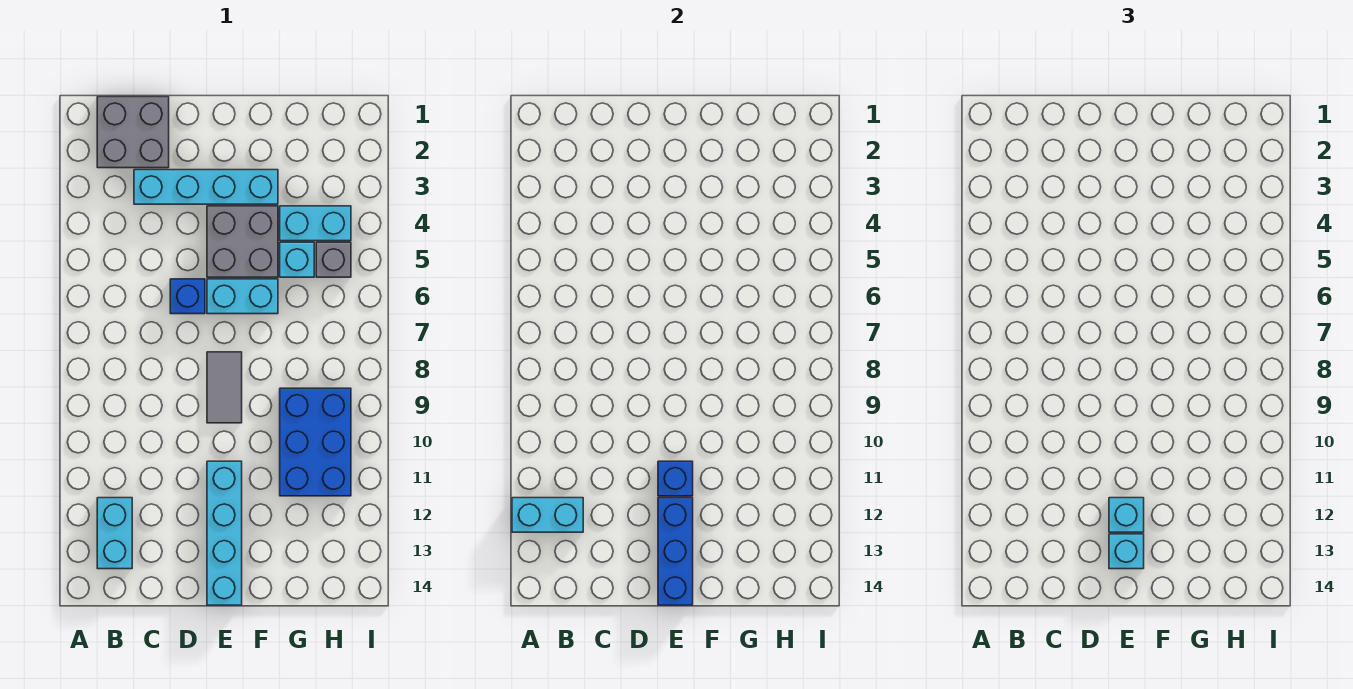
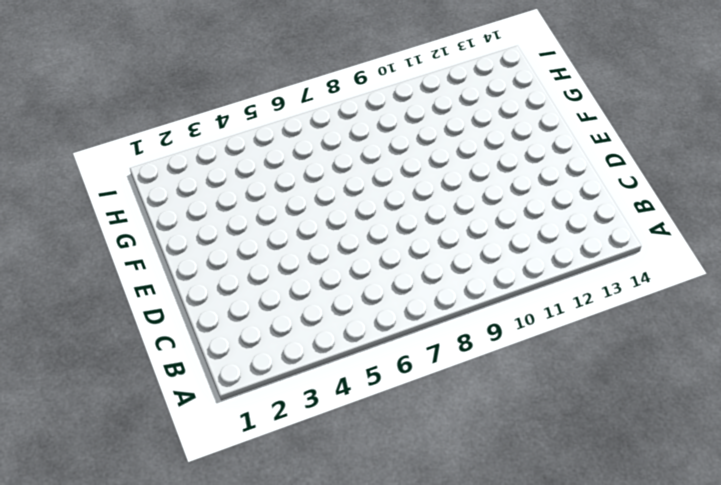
none -> grey 2x2 brick [97,97,169,168]
none -> cyan 1x2 brick [97,498,132,569]
none -> cyan 1x4 brick [134,170,278,204]

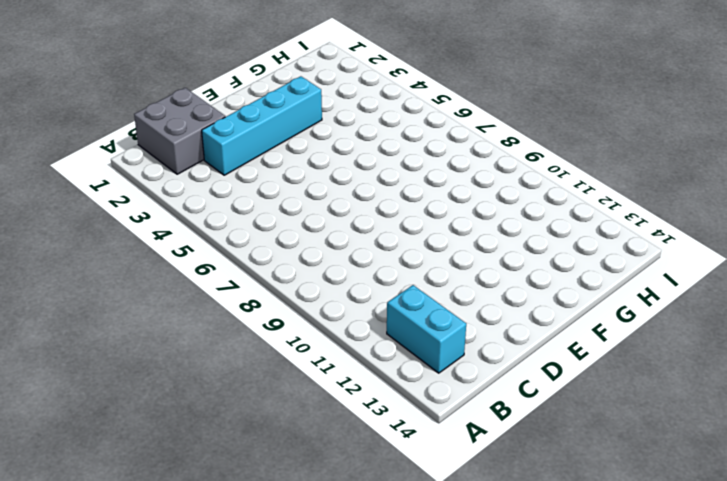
none -> blue 1x1 brick [170,279,205,314]
none -> grey 2x2 brick [207,206,278,277]
none -> cyan 1x2 brick [207,279,278,314]

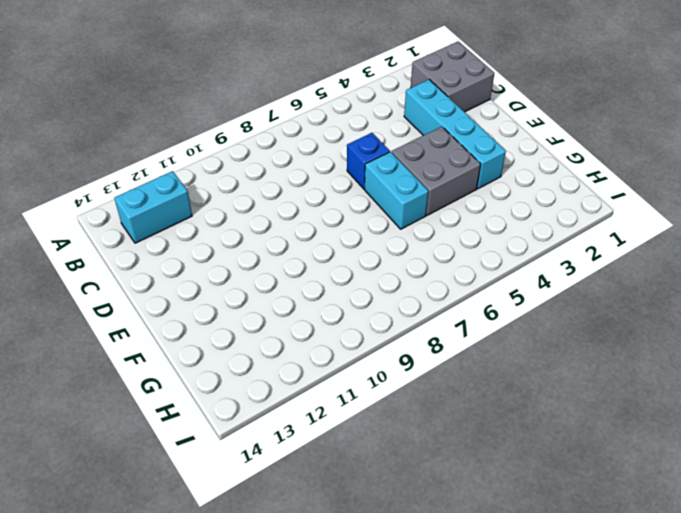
none -> grey 1x2 tile [207,352,242,423]
none -> cyan 1x4 brick [207,461,242,605]
none -> cyan 1x2 brick [280,206,351,241]

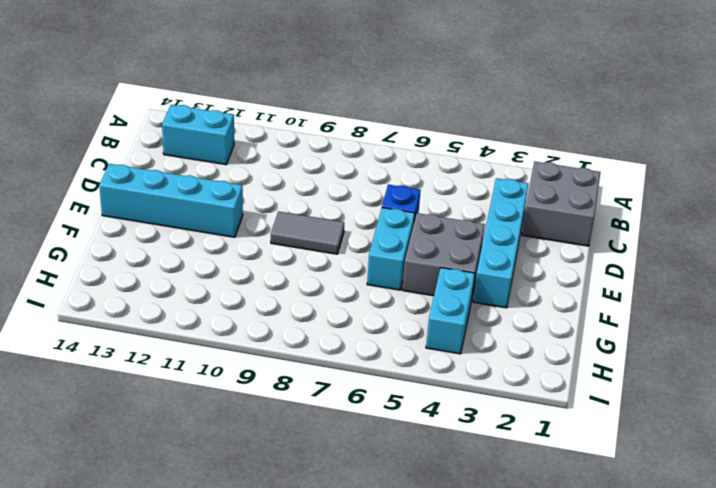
none -> cyan 1x1 brick [280,242,314,277]
none -> blue 2x3 brick [280,388,351,496]
none -> grey 1x1 brick [316,242,351,277]

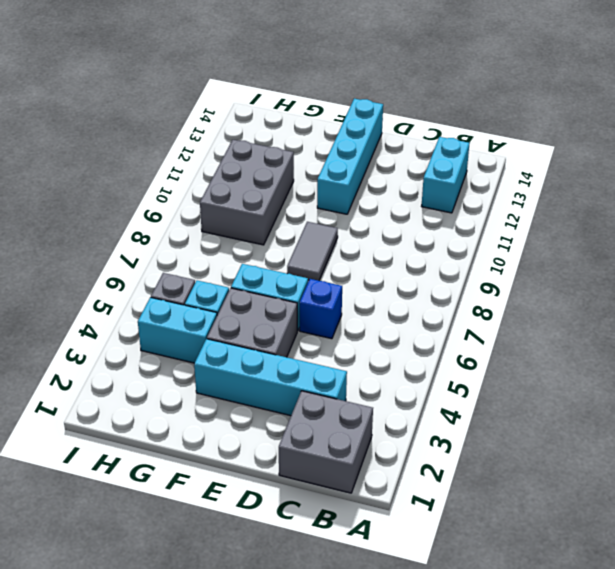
grey 2x3 brick [200,140,294,245] -> blue 2x3 brick [280,388,351,496]
none -> cyan 1x2 brick [512,498,583,532]
none -> blue 1x1 brick [658,461,693,496]
none -> blue 1x3 brick [658,498,693,605]

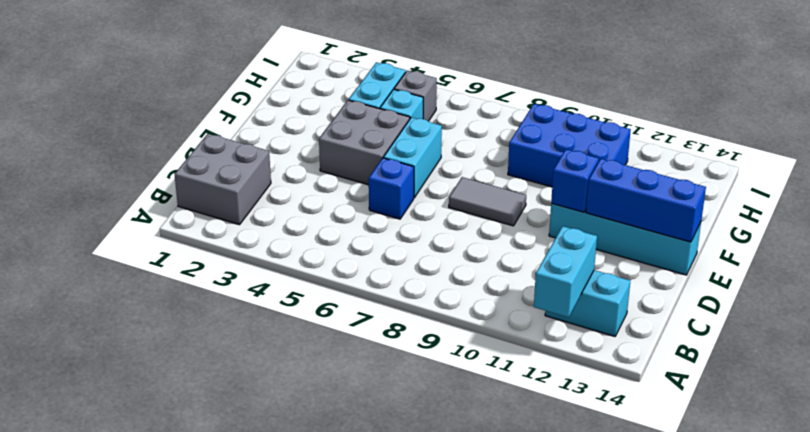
none -> cyan 1x4 brick [134,170,278,204]
none -> cyan 1x1 brick [1109,498,1144,532]
none -> cyan 1x1 brick [1109,534,1144,569]

